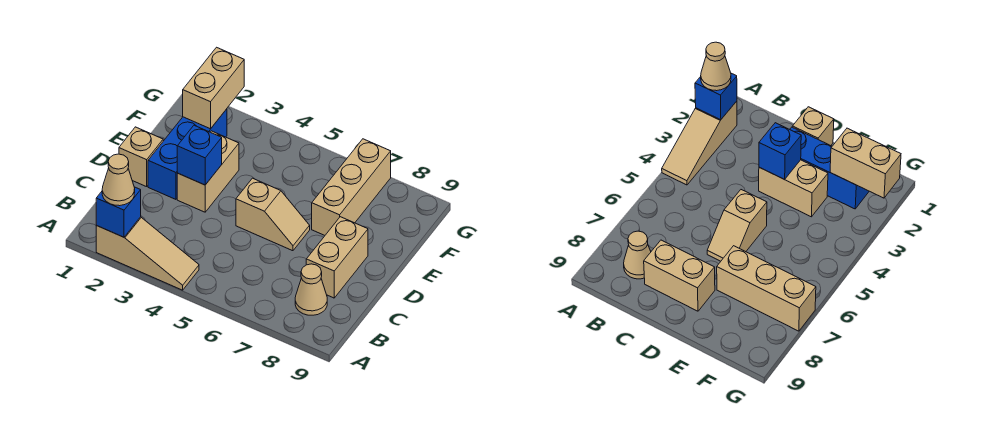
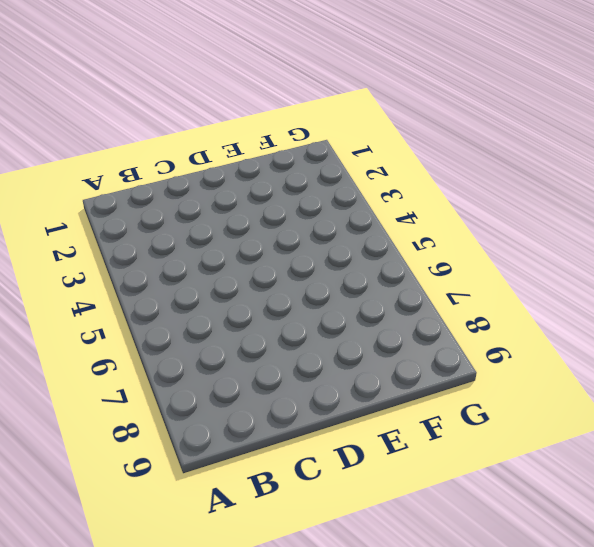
none -> tan 1x3 slope [96,217,199,290]
none -> tan 1x1 cone [295,264,327,315]
none -> tan 1x2 brick [306,217,368,298]

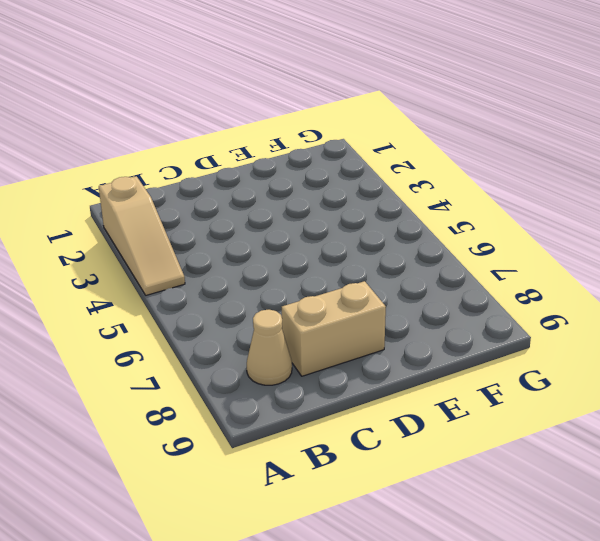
none -> tan 1x1 brick [119,127,163,187]
none -> blue 1x3 brick [148,109,227,199]
none -> tan 1x2 brick [177,131,239,212]

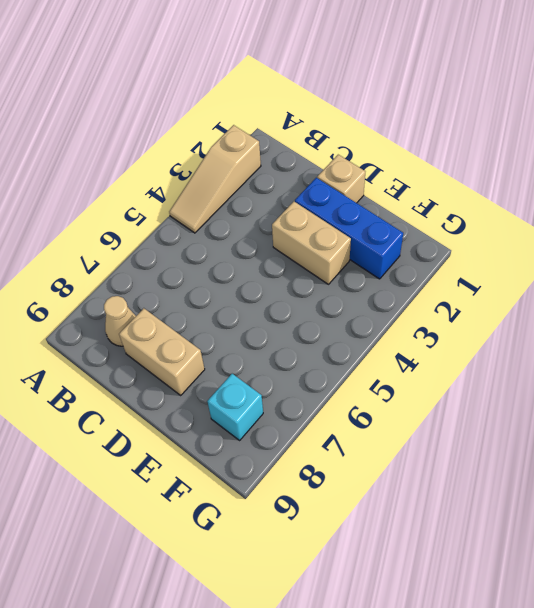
cyan 1x1 brick [207,374,263,440] -> none
none -> tan 1x2 slope [236,178,310,251]
none -> tan 1x3 brick [312,139,391,235]
none -> blue 1x1 brick [96,187,141,237]

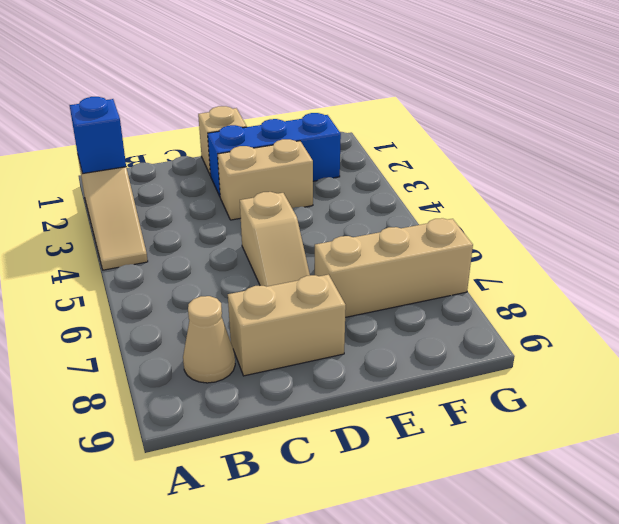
none -> blue 1x1 brick [177,125,222,185]
none -> tan 1x2 brick [183,47,244,129]
none -> tan 1x1 cone [102,154,135,206]

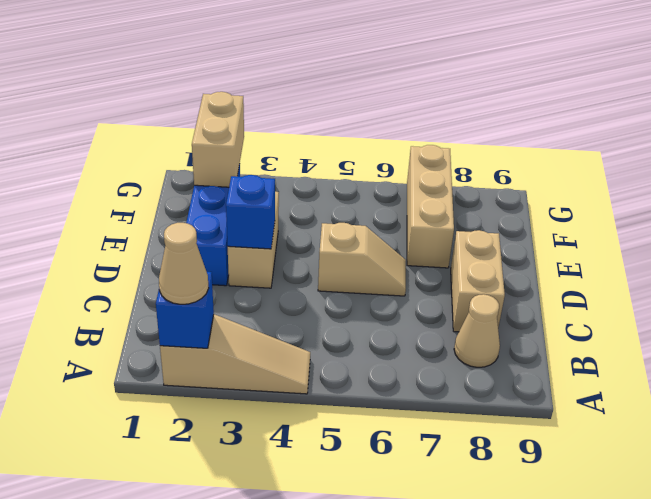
none -> tan 1x1 brick [119,127,163,187]

